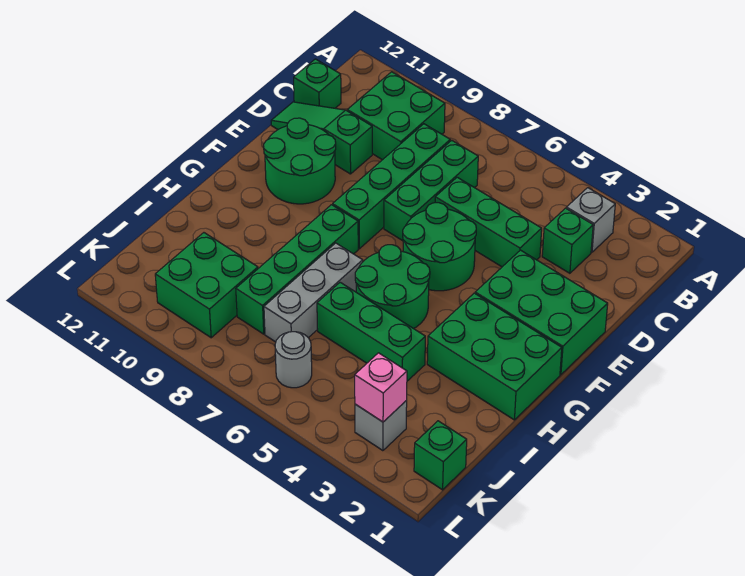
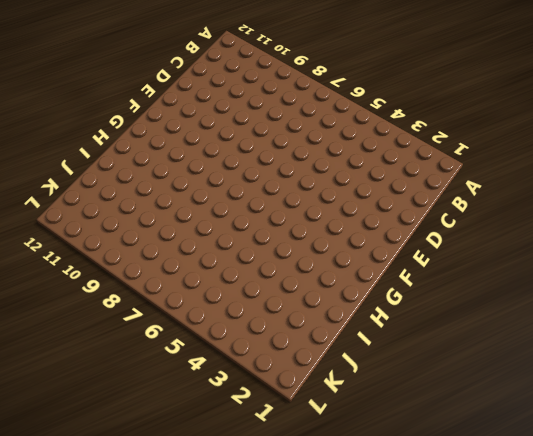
none -> grey 1x1 brick [566,188,615,252]
none -> green 2x2 brick [347,72,445,160]
none -> green 1x1 brick [542,208,593,273]

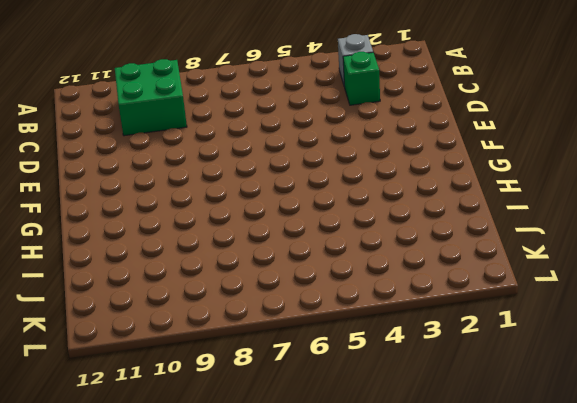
none -> green 1x3 brick [384,140,478,241]
none -> green 1x4 brick [333,124,450,249]
none -> green 1x1 brick [294,59,341,108]

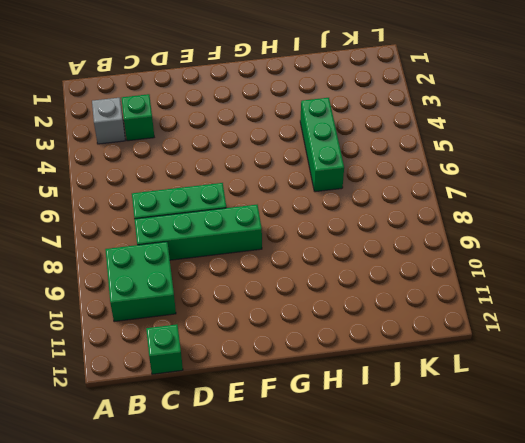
none -> green 1x3 brick [435,177,542,267]
none -> green 1x3 slope [271,102,372,174]
none -> green 2x3 brick [475,250,608,375]

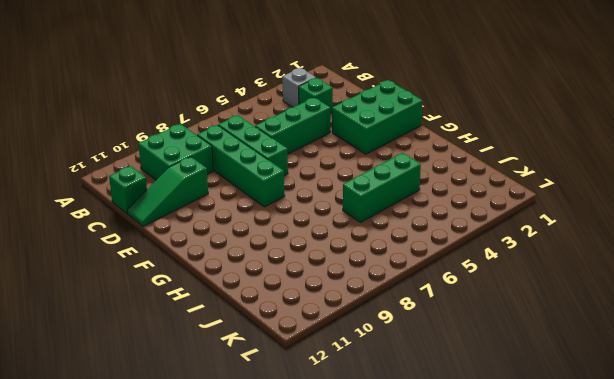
none -> green 2x2 round brick [403,203,476,291]
none -> green 2x2 round brick [264,118,336,204]
none -> green 2x3 brick [427,293,562,420]

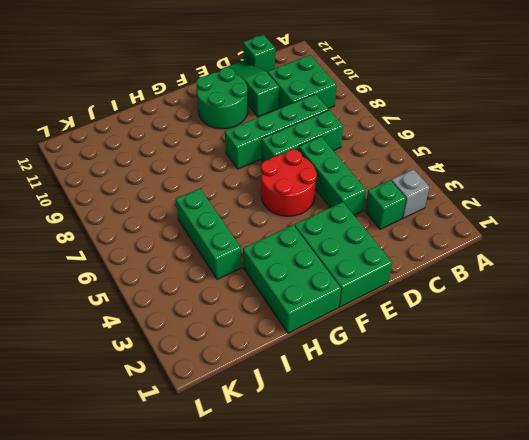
red 2x2 round brick [261,150,317,216] -> green 2x2 round brick [403,203,476,291]
none -> green 2x2 round brick [355,245,430,329]
none -> green 1x4 brick [236,205,358,334]
none -> grey 1x3 brick [264,243,363,342]

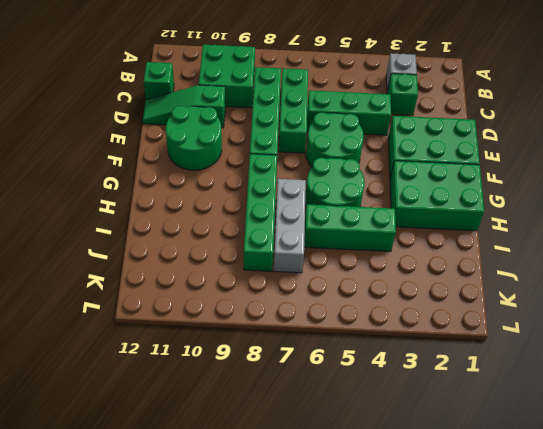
none -> green 2x2 brick [155,233,258,338]
none -> green 1x1 brick [414,421,467,490]
none -> grey 1x1 brick [355,400,407,451]

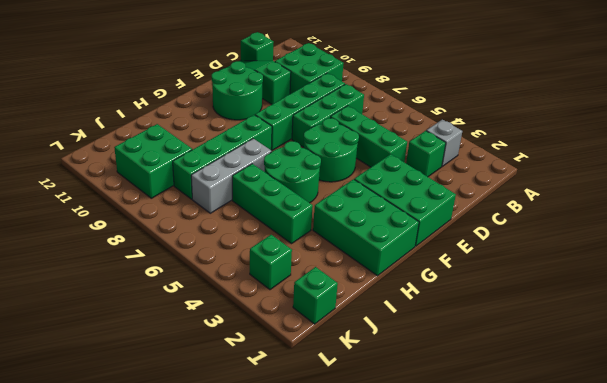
green 1x1 brick [250,235,292,290] -> grey 1x1 brick [355,400,407,451]
none -> grey 1x1 round brick [275,332,312,388]
none -> pink 1x1 brick [355,353,407,422]

